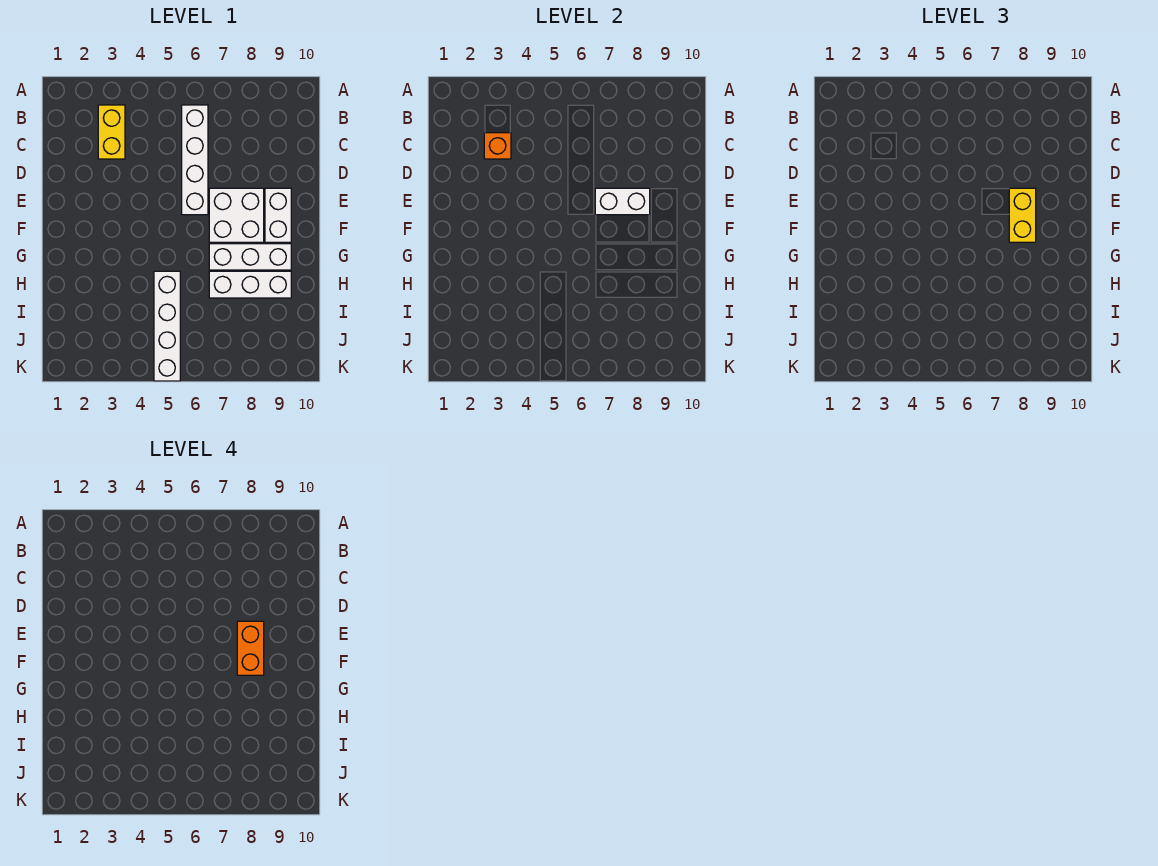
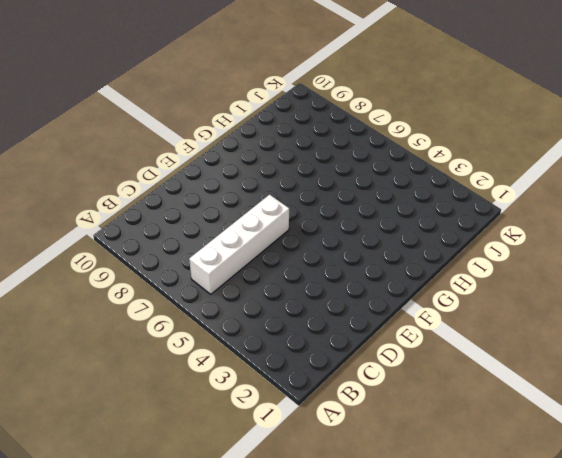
none -> yellow 1x2 brick [98,105,125,159]
none -> white 2x2 brick [209,188,264,242]

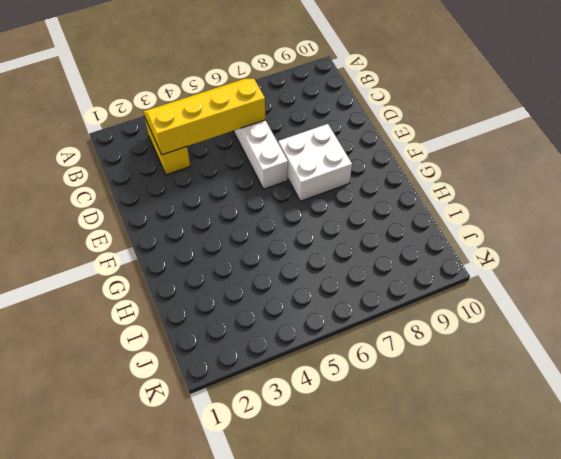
yellow 2x4 slope [143,79,266,155] -> orange 1x1 brick [484,133,511,159]
none -> white 1x2 brick [265,188,291,242]
none -> white 1x3 brick [209,244,291,270]

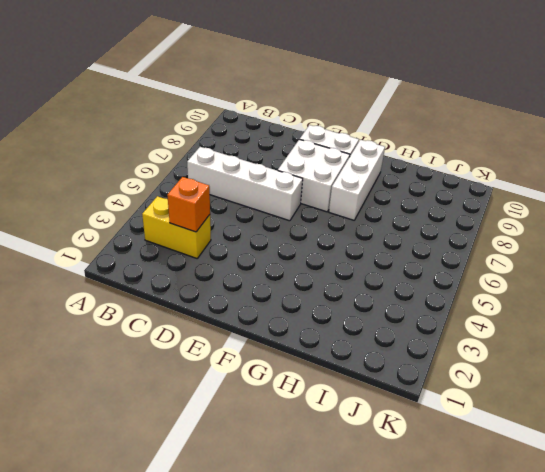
none -> white 1x4 brick [154,271,180,381]
none -> white 1x3 brick [209,271,291,298]

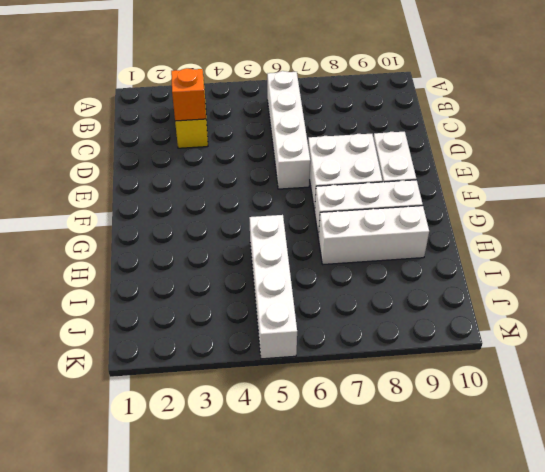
none -> white 1x2 brick [595,188,650,215]
none -> yellow 1x2 brick [1009,188,1036,242]

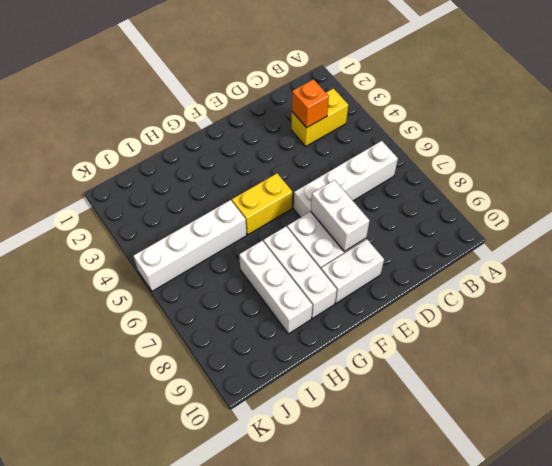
yellow 1x2 brick [232,174,292,235] -> yellow 1x2 brick moved to [1009,188,1036,242]
none -> orange 1x2 brick [237,621,264,675]

